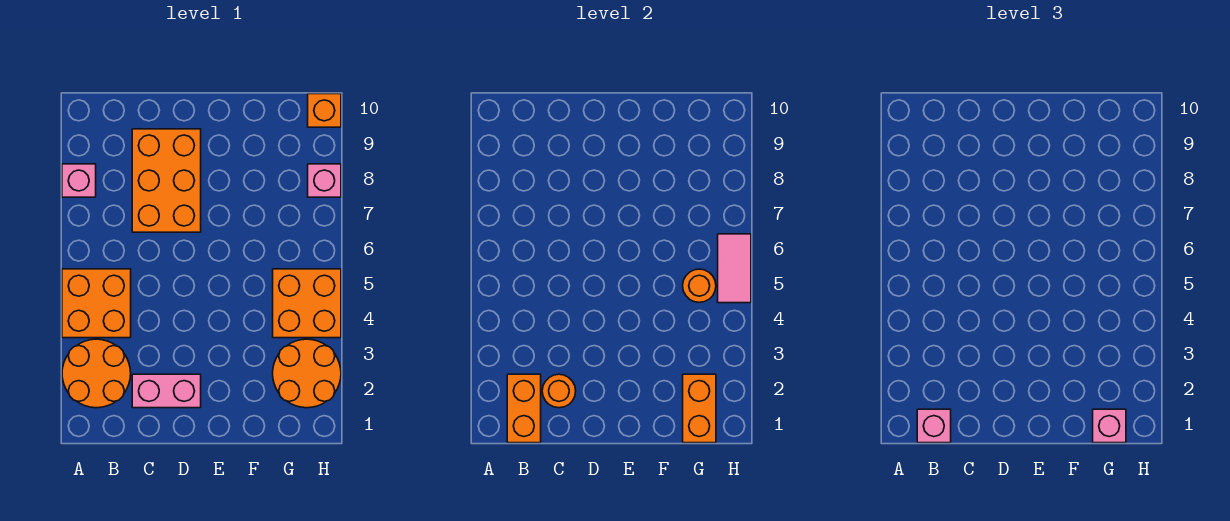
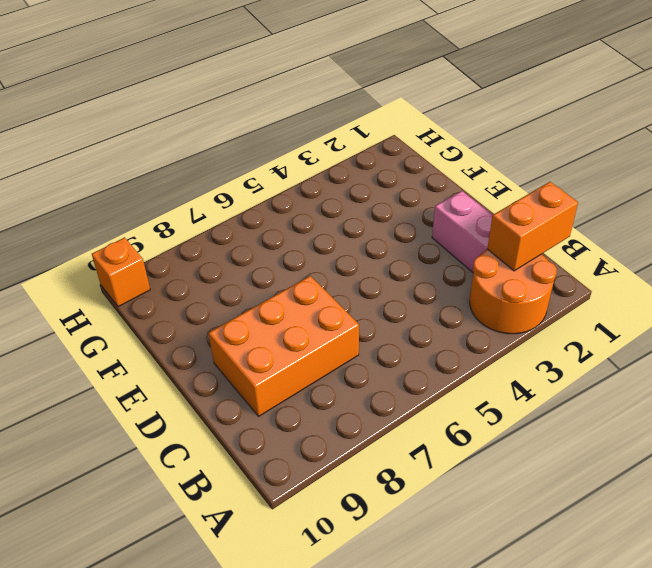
none -> orange 2x2 brick [62,269,131,338]
none -> pink 1x1 brick [62,164,96,197]
none -> orange 2x2 round brick [273,339,341,408]

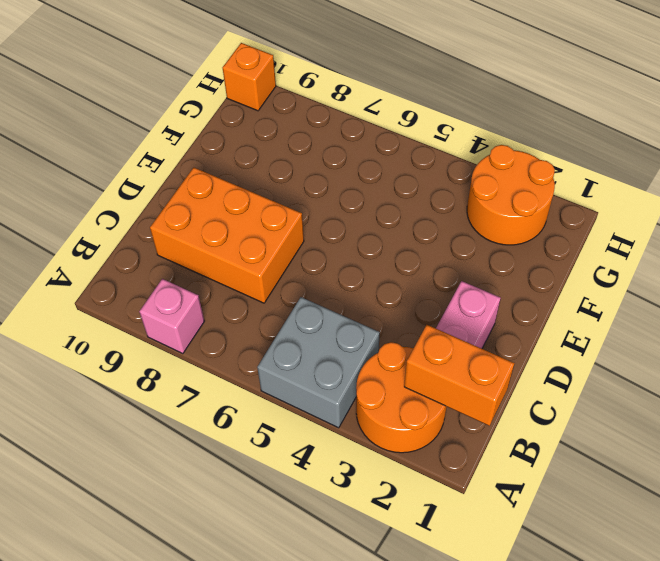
grey 2x2 brick [257,297,380,428] -> orange 2x2 brick [62,269,131,338]
none -> orange 2x2 brick [273,269,341,338]
none -> pink 1x1 brick [308,164,341,197]
none -> orange 1x1 round brick [542,374,576,408]

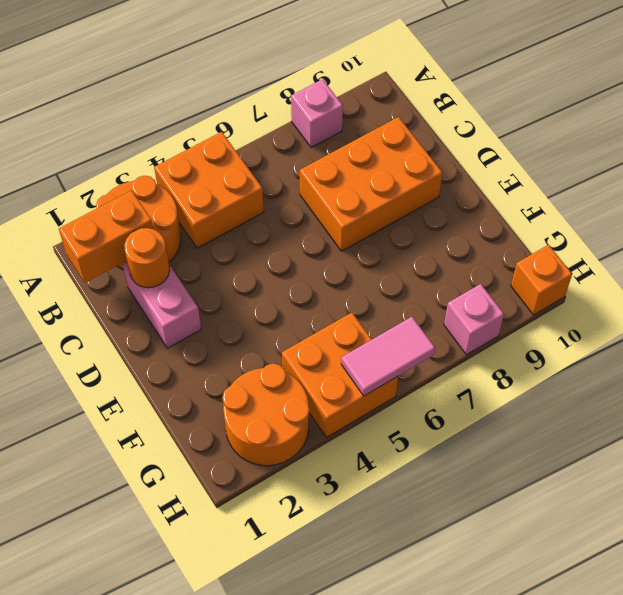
none -> orange 1x2 brick [683,374,716,443]
none -> orange 1x1 round brick [683,269,716,302]
none -> pink 1x1 brick [917,409,951,443]

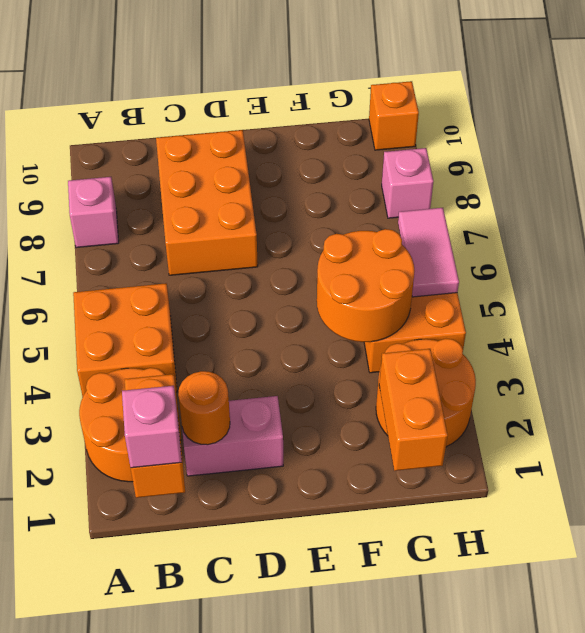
orange 2x2 round brick [317,229,415,342] -> orange 1x1 round brick [683,269,716,302]
none -> pink 1x1 brick [1093,409,1126,443]

